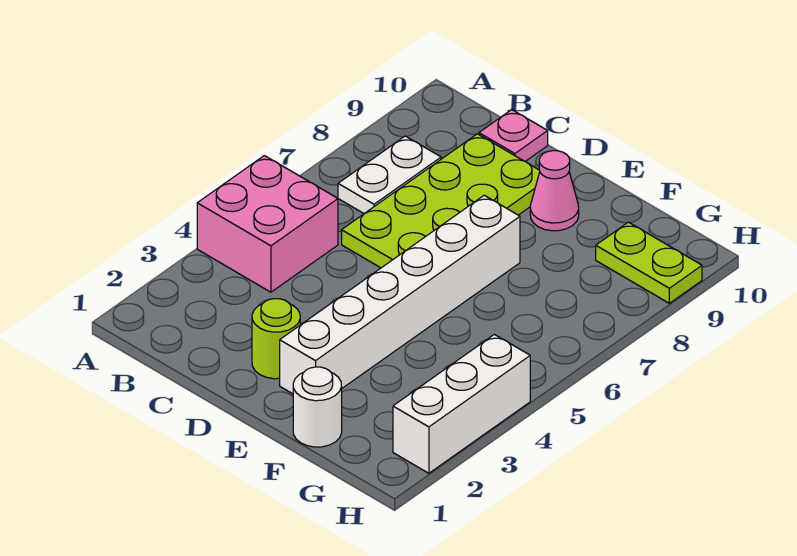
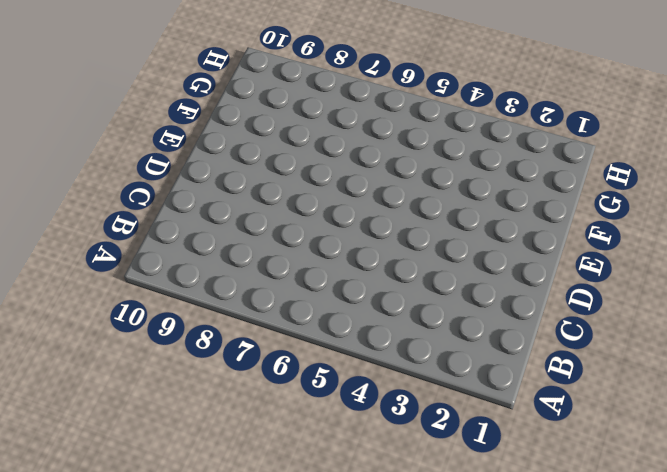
none -> pink 2x2 brick [197,156,338,292]
none -> white 1x2 plate [338,136,441,214]

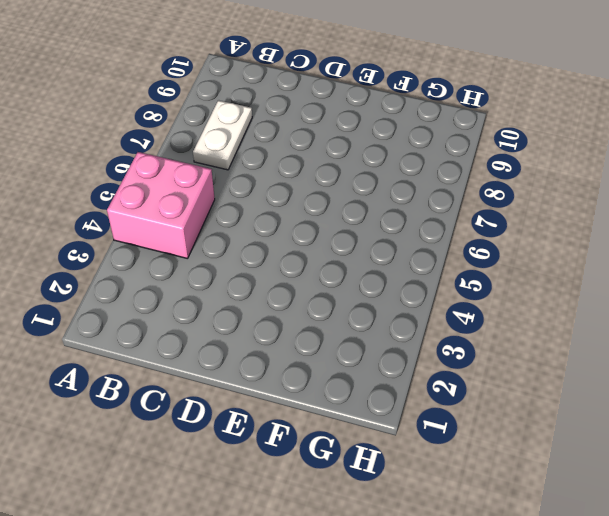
none -> lime 2x4 plate [342,134,540,268]
none -> pink 1x1 plate [479,110,548,161]

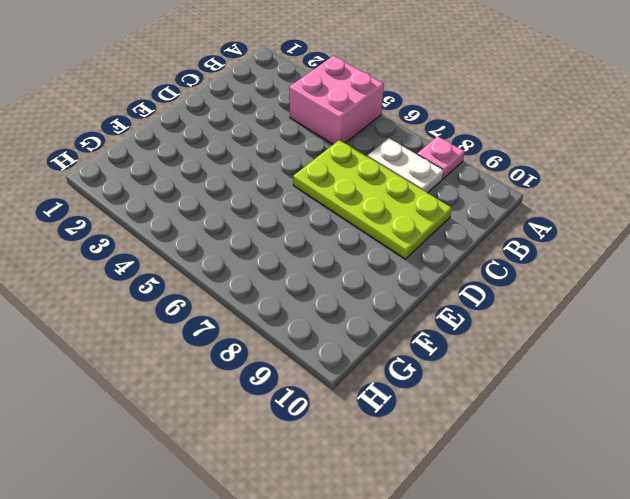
pink 1x1 plate [417,136,465,179] -> pink 1x1 plate moved to [479,110,548,161]
none -> lime 1x1 round brick [252,299,300,379]
none -> white 1x6 brick [280,195,520,394]

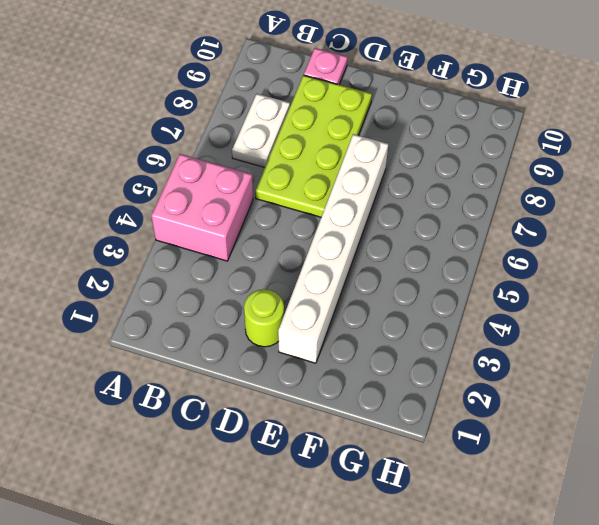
none -> pink 1x1 cone [530,151,579,231]
none -> white 1x1 round brick [293,367,342,447]

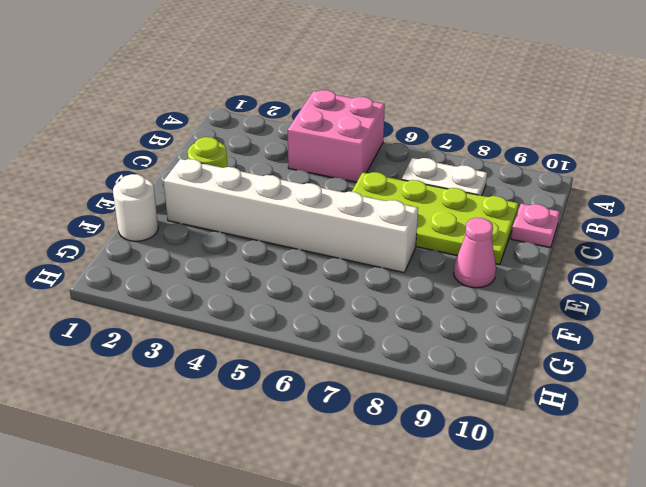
none -> lime 1x2 plate [596,222,702,303]
none -> white 1x3 brick [393,334,530,473]

